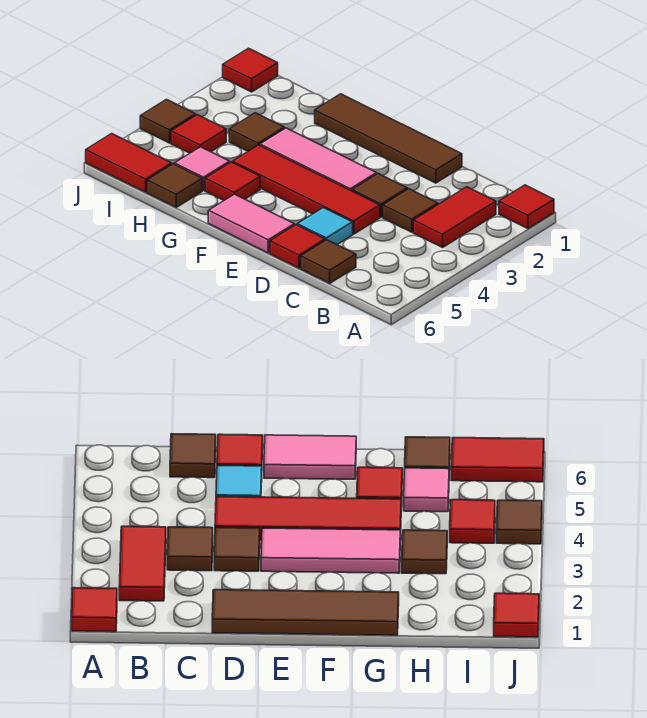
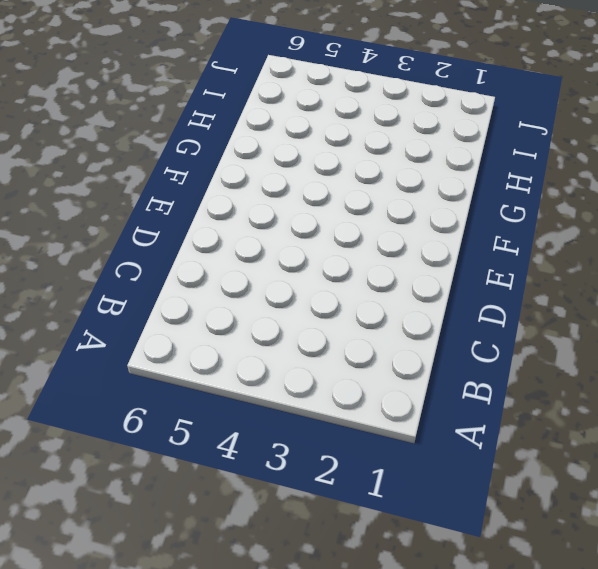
none -> red 1x1 tile [499,185,554,229]
none -> red 1x2 tile [413,187,496,247]
none -> brown 1x1 tile [383,189,438,232]

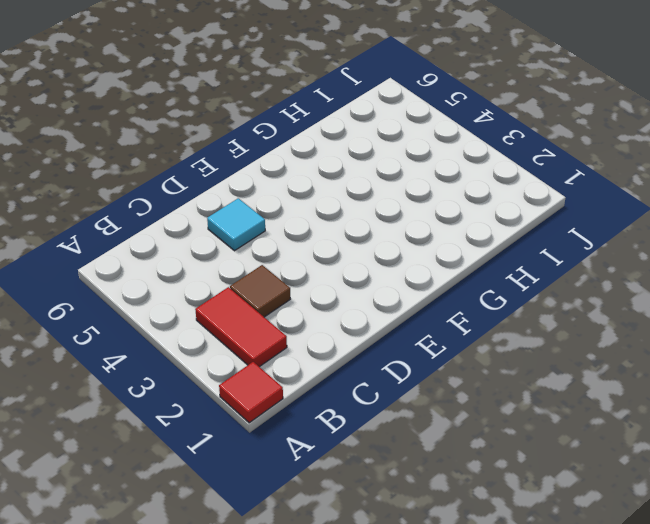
none -> brown 1x1 tile [301,240,356,283]
none -> brown 1x4 tile [315,94,462,183]
none -> brown 1x1 tile [352,174,407,217]

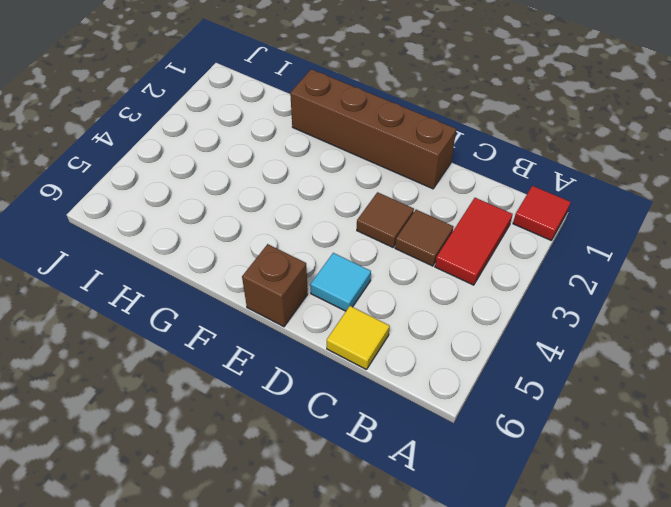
yellow 1x1 tile [327,306,390,370] -> brown 1x1 tile [301,240,356,283]
brown 1x4 brick [290,69,456,189] -> brown 1x4 tile [315,94,462,183]
brown 1x1 brick [242,244,308,327] -> pink 1x2 tile [208,194,294,253]
none -> red 1x4 tile [233,145,380,234]
none -> red 1x1 tile [270,225,325,268]
none -> pink 1x3 tile [260,128,377,191]

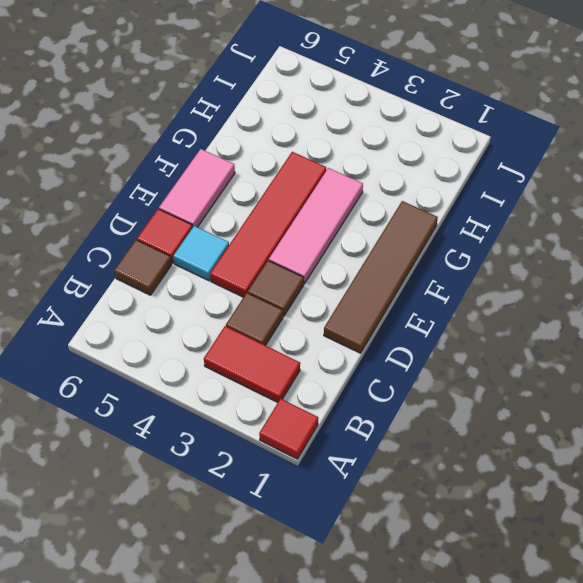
none -> red 1x1 tile [205,162,260,200]
none -> brown 1x1 tile [229,113,284,151]
none -> pink 1x1 tile [174,147,230,190]

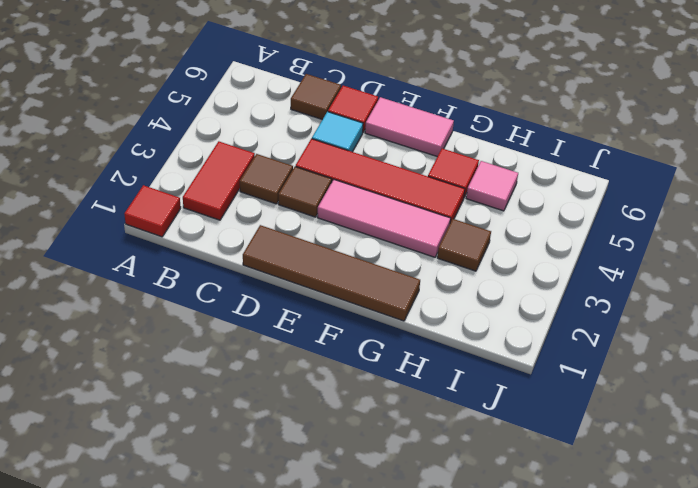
none -> brown 1x1 tile [147,164,202,207]
none -> red 1x1 tile [171,115,226,153]
none -> red 1x2 tile [86,134,172,192]

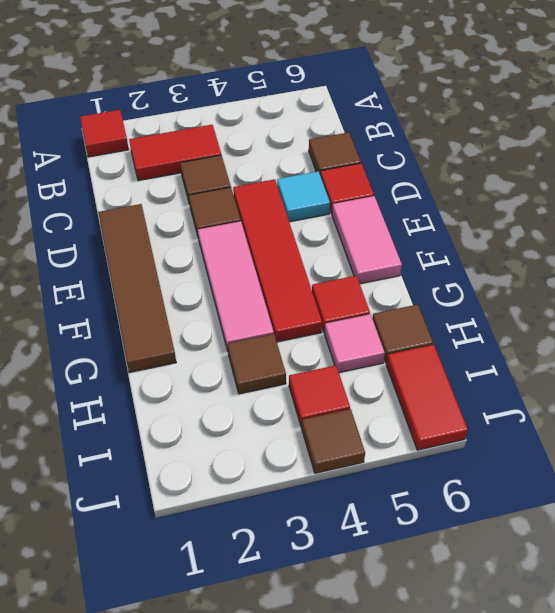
none -> red 1x1 tile [223,48,278,92]

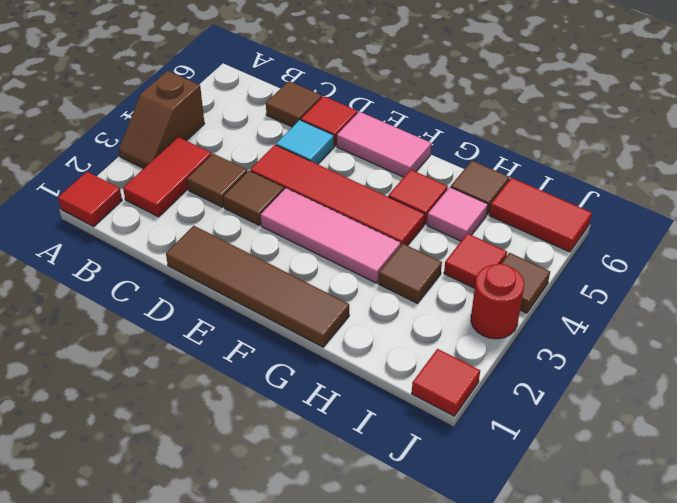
brown 1x2 slope [119,71,204,169] -> none
red 1x1 round brick [471,264,524,339] -> none

